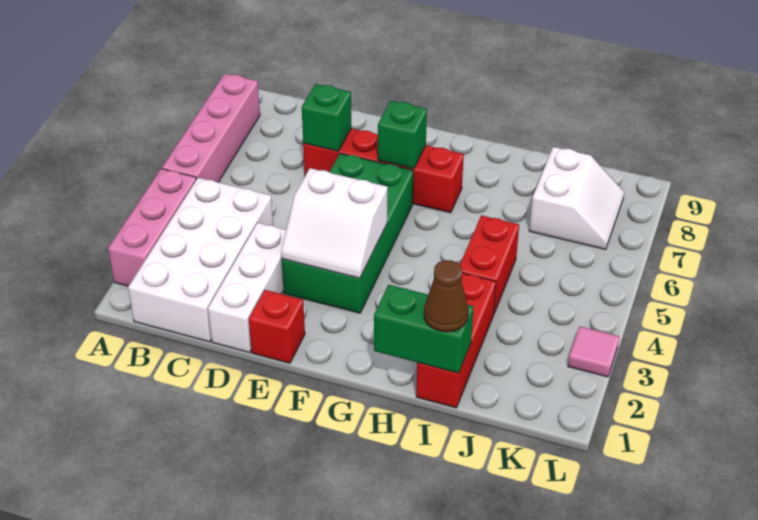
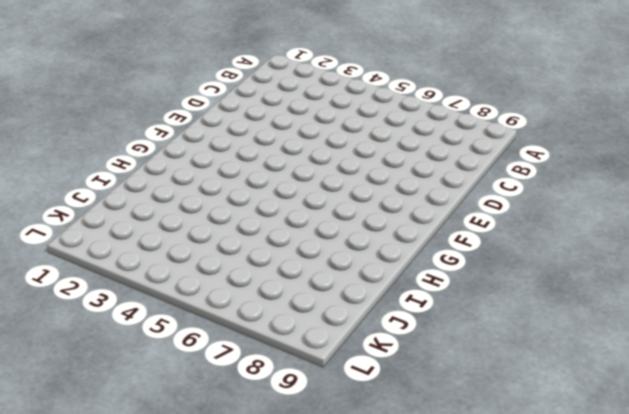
none -> pink 1x3 brick [108,169,196,286]
none -> pink 1x4 brick [162,74,260,182]
none -> white 2x4 brick [128,178,273,342]

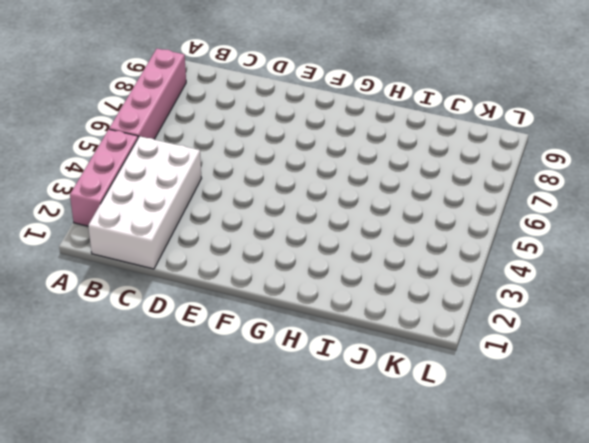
none -> white 1x3 brick [208,223,286,353]
none -> red 1x4 brick [303,128,464,213]
none -> red 1x1 brick [249,290,305,363]

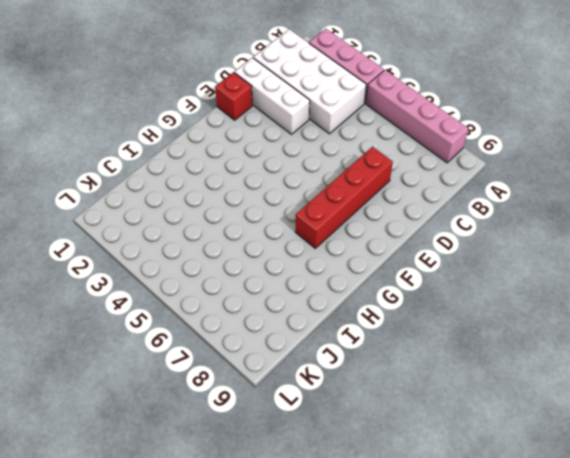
none -> green 2x4 brick [282,153,413,313]
none -> red 1x3 brick [416,273,496,408]
none -> red 1x2 brick [460,215,519,313]

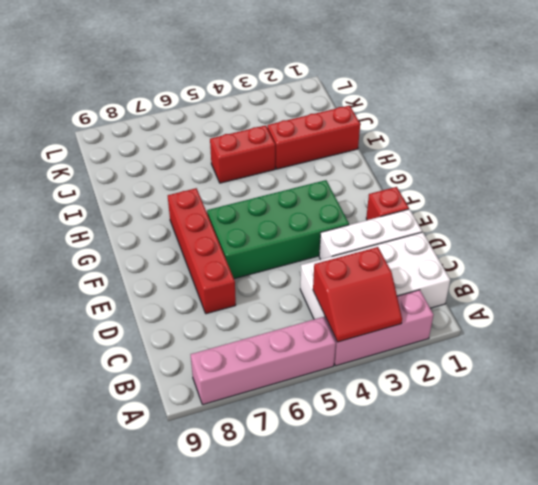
red 2x2 slope [313,247,402,342] -> none
none -> white 2x2 slope [529,147,624,250]
none -> pink 1x1 tile [568,326,620,377]
none -> green 1x1 brick [302,84,351,151]

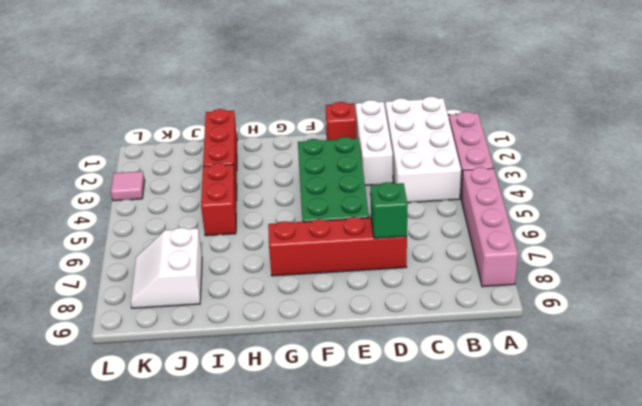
none -> white 2x2 slope [281,168,388,278]
none -> green 1x1 brick [378,101,427,169]
none -> green 1x2 brick [374,285,473,373]

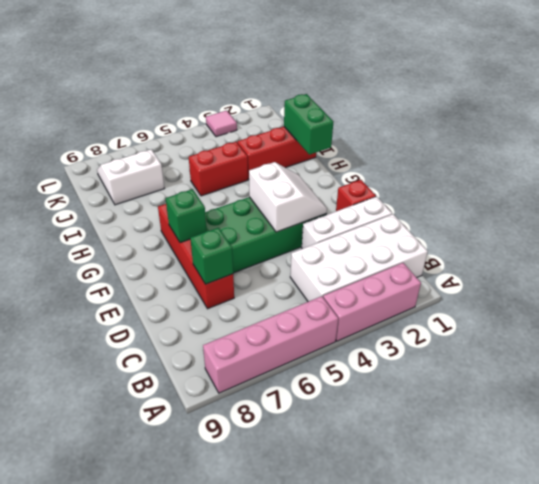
none -> brown 1x1 cone [424,260,468,332]

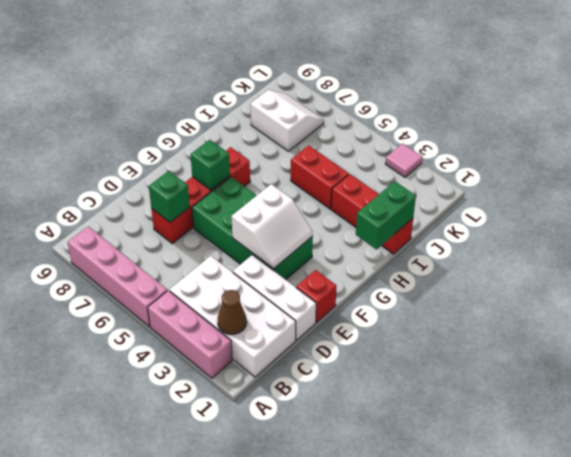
brown 1x1 cone [218,290,247,334] -> brown 1x1 cone moved to [424,260,468,332]

